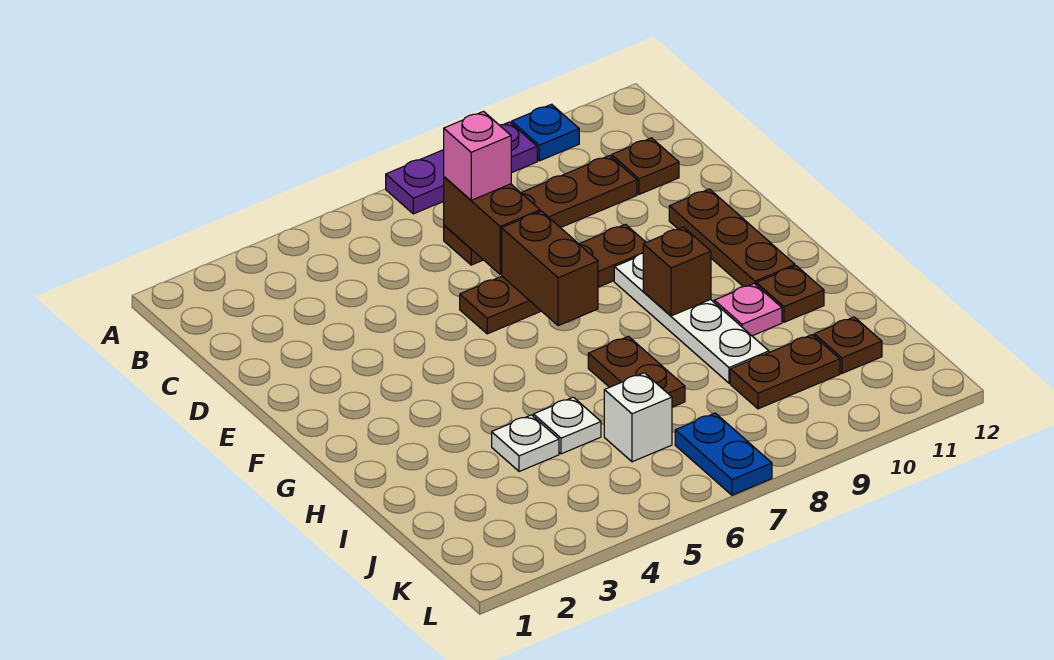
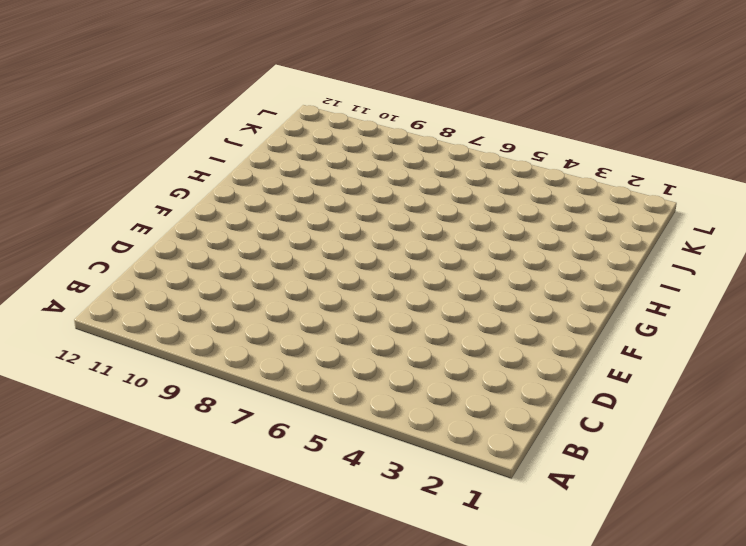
none -> purple 1x3 plate [386,122,537,214]
none -> blue 1x1 plate [512,104,579,161]
none -> brown 1x4 plate [444,156,637,265]

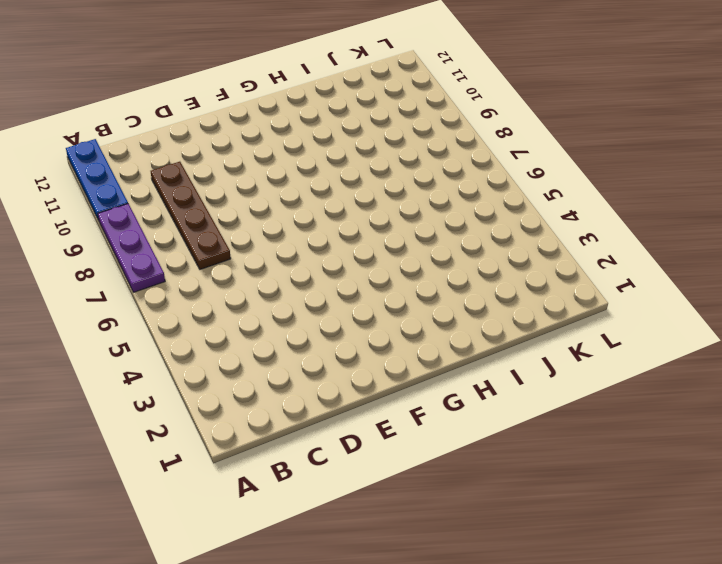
blue 1x3 plate [66,139,128,220] -> blue 1x1 plate [512,104,579,161]
none -> brown 1x1 plate [612,138,679,194]
none -> brown 1x4 plate [460,224,646,334]
none -> brown 1x3 plate [669,189,795,287]

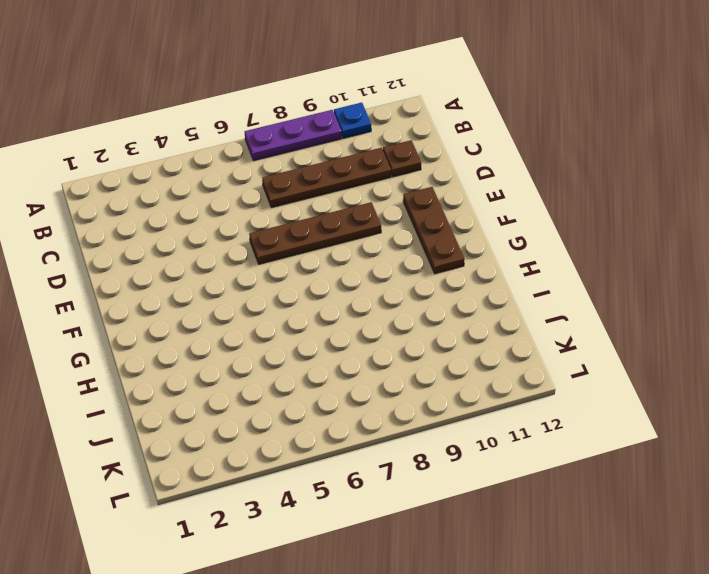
none -> white 1x4 plate [614,253,769,383]
none -> brown 1x2 plate [588,336,685,407]
none -> pink 1x1 plate [714,283,782,336]

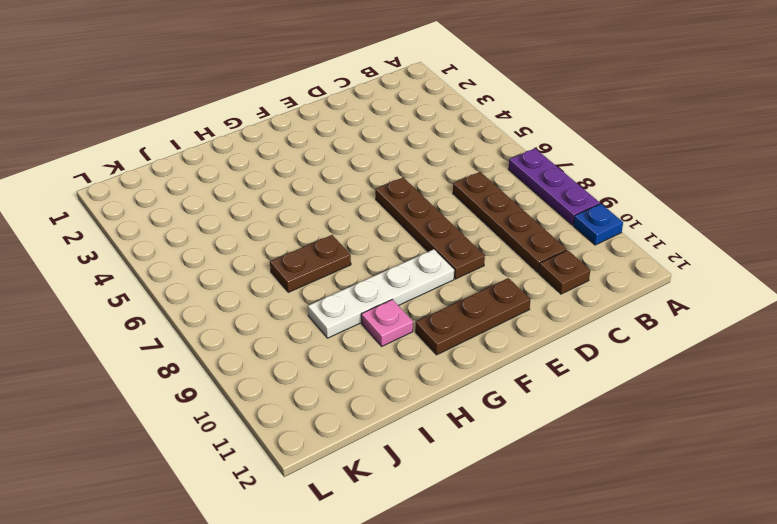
none -> brown 1x1 plate [756,266,824,322]
none -> white 1x1 plate [492,415,559,471]
none -> white 1x1 plate [533,397,601,454]

